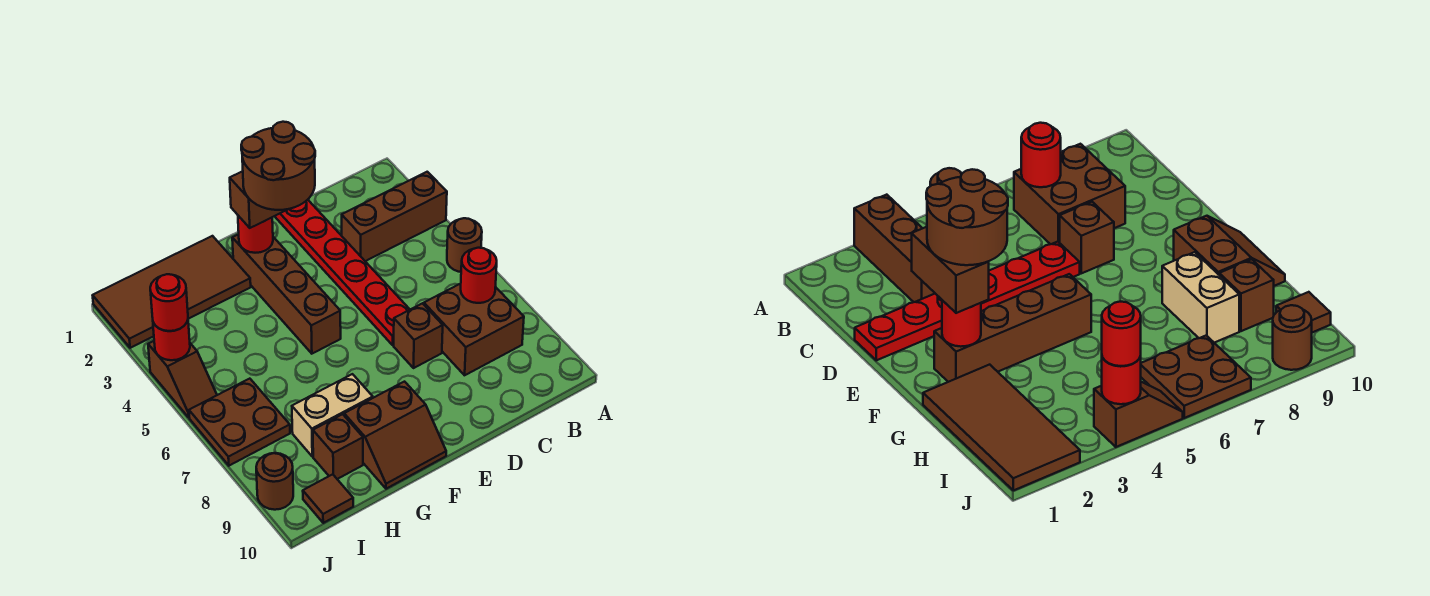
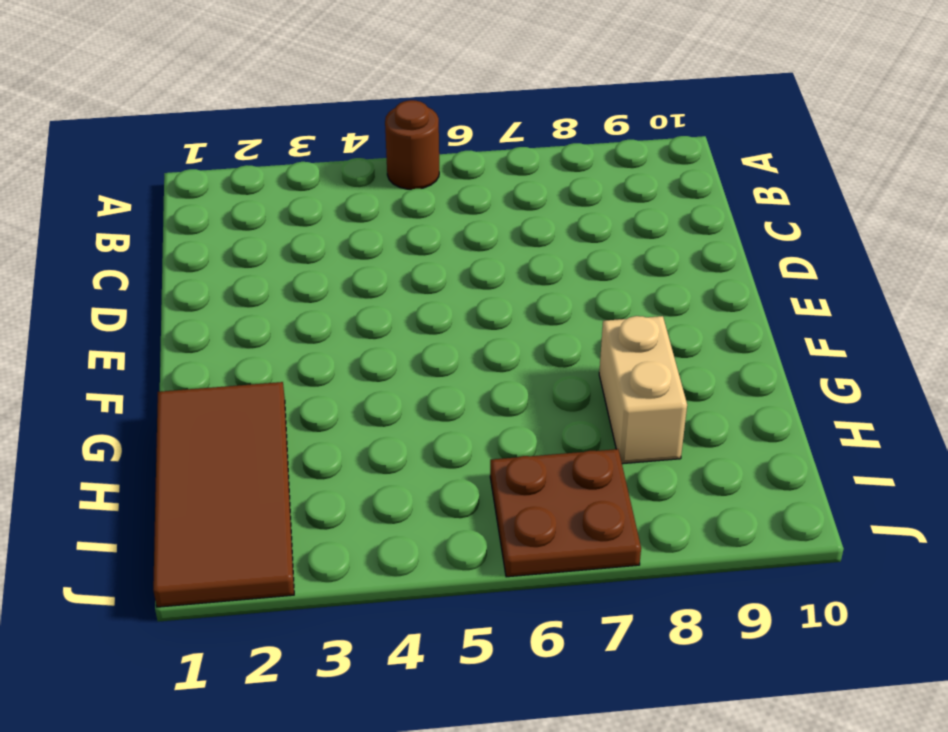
none -> brown 1x3 brick [342,172,447,261]
none -> brown 2x2 brick [424,284,524,375]
none -> red 1x6 plate [275,200,410,345]

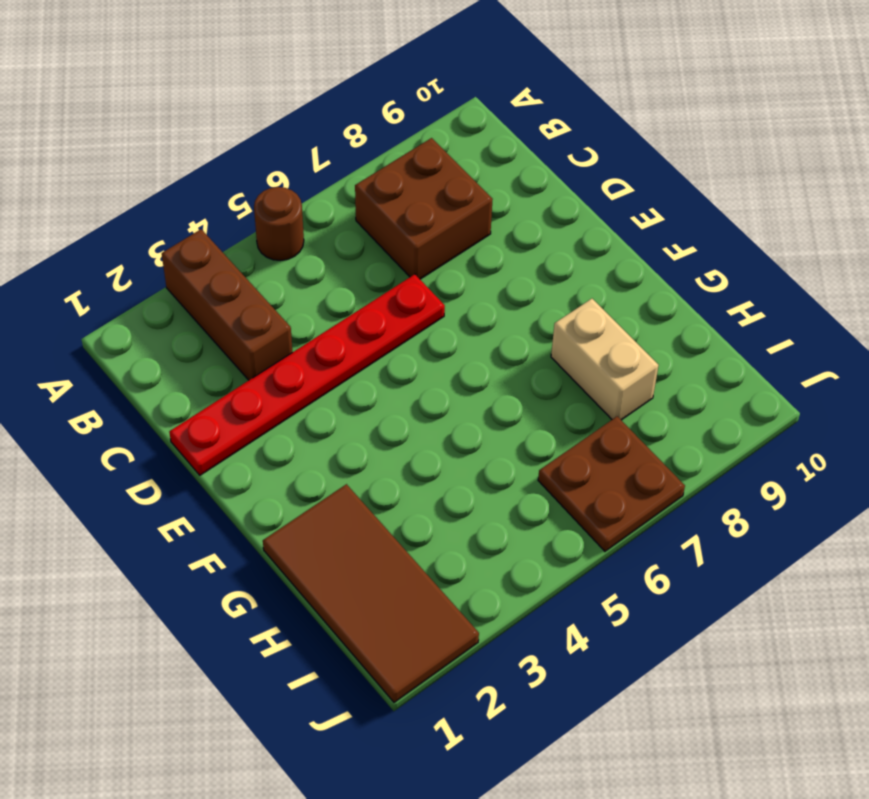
none -> brown 1x1 brick [394,303,443,368]
none -> brown 1x4 brick [232,234,341,354]
none -> brown 2x2 slope [344,382,446,489]

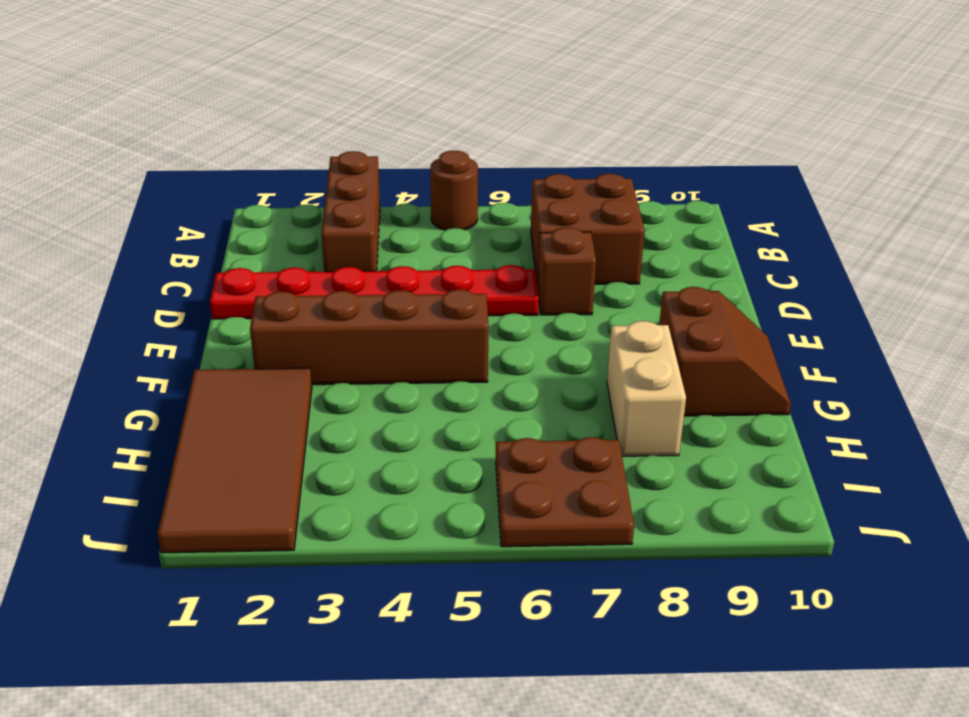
none -> brown 1x1 brick [313,414,363,479]
none -> brown 1x1 tile [303,474,353,523]
none -> brown 1x2 slope [148,341,217,417]

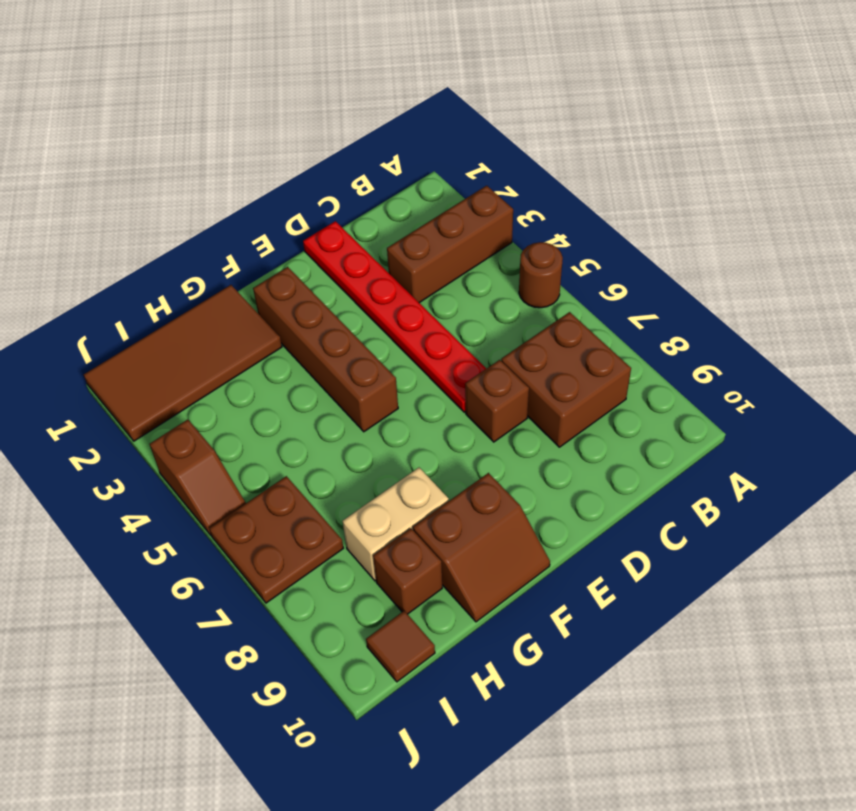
none -> brown 1x1 round brick [256,453,293,510]
none -> red 1x1 round brick [461,248,497,303]
none -> red 1x1 round brick [238,216,273,253]

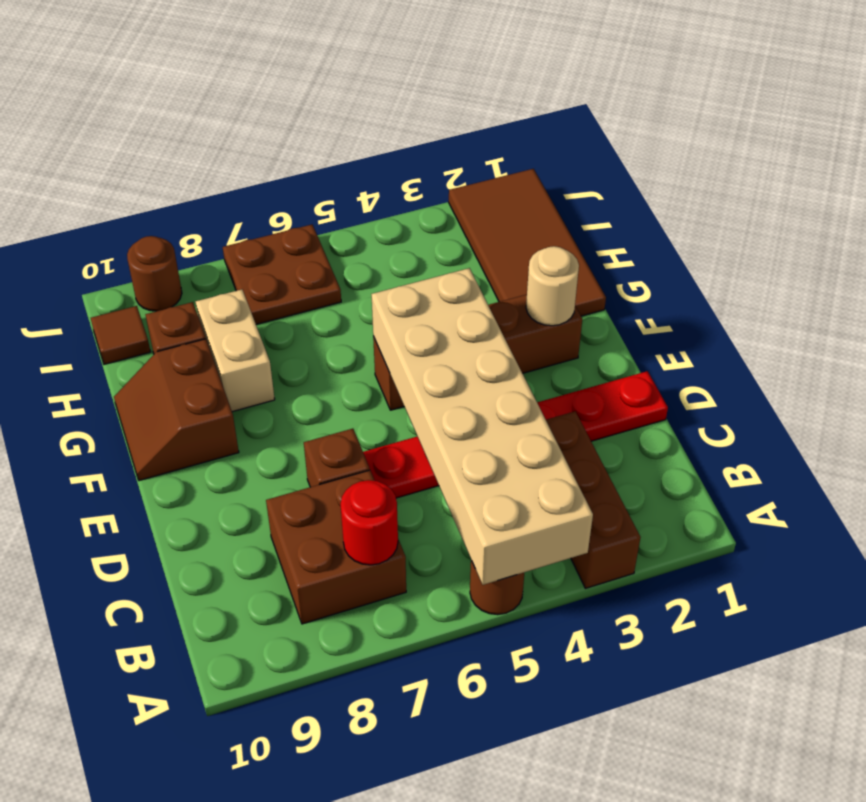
tan 2x6 brick [371,268,593,585] -> none
tan 1x1 round brick [526,246,579,326] -> red 1x1 round brick [238,216,273,253]
none -> brown 1x2 slope [148,341,217,417]
none -> red 1x1 round brick [153,320,190,360]
none -> brown 1x2 brick [230,171,288,228]

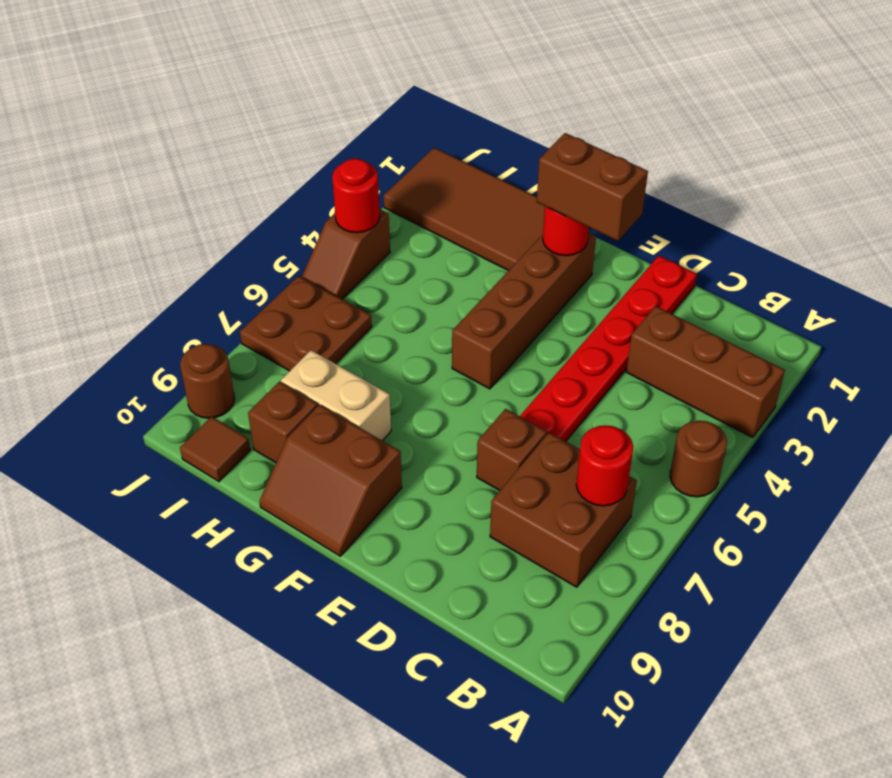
none -> red 1x1 round brick [150,274,188,331]
none -> brown 2x2 round brick [241,122,315,210]

